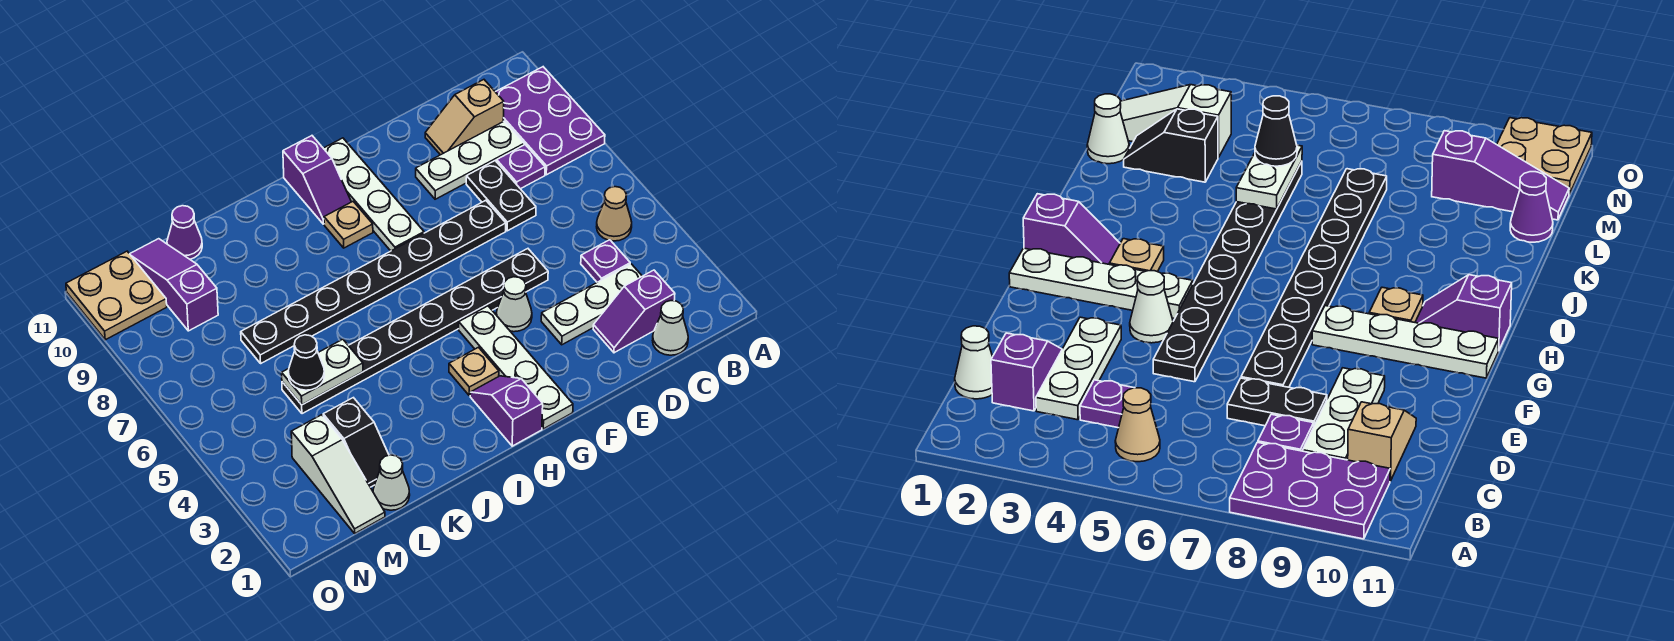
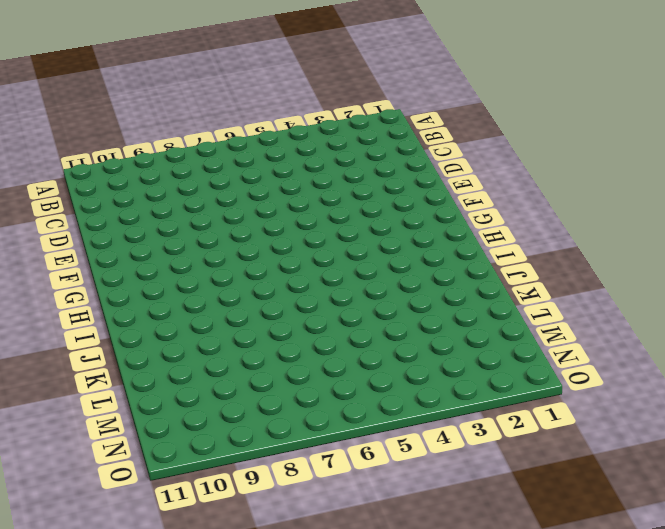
none -> purple 2x3 plate [496,67,605,175]
none -> tan 1x1 cone [597,187,632,241]
none -> white 1x1 cone [653,301,688,355]

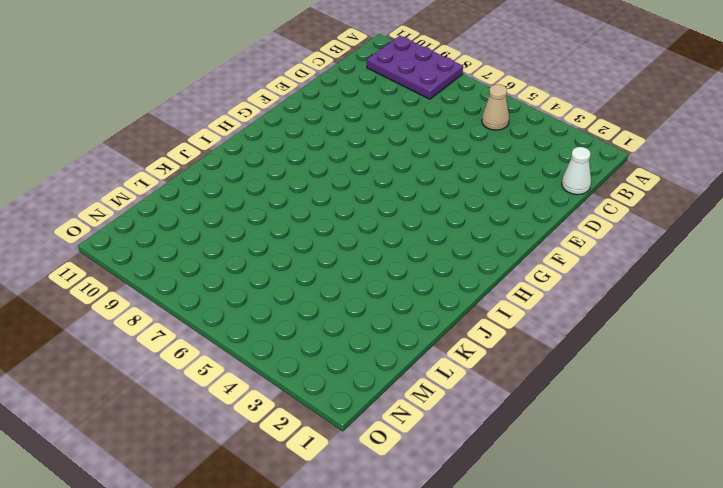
none -> purple 1x2 slope [593,270,675,353]
none -> white 1x3 plate [541,264,642,345]
none -> purple 1x1 plate [581,240,630,282]

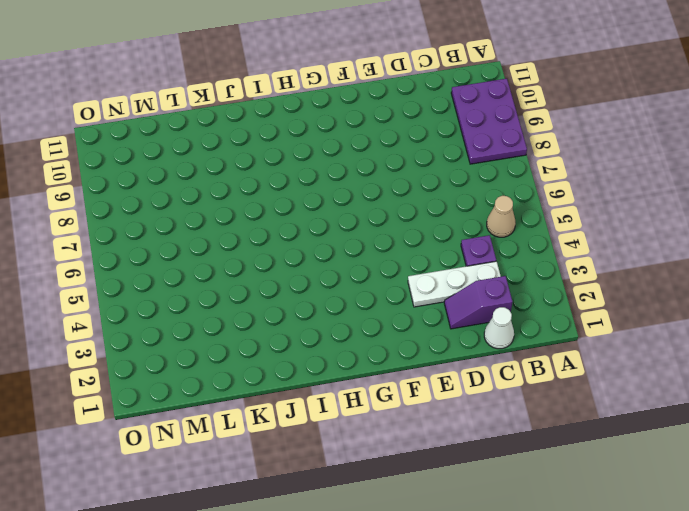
none -> purple 1x1 plate [497,145,545,189]
none -> white 1x3 plate [416,121,524,199]
none -> tan 1x2 slope [425,80,504,155]

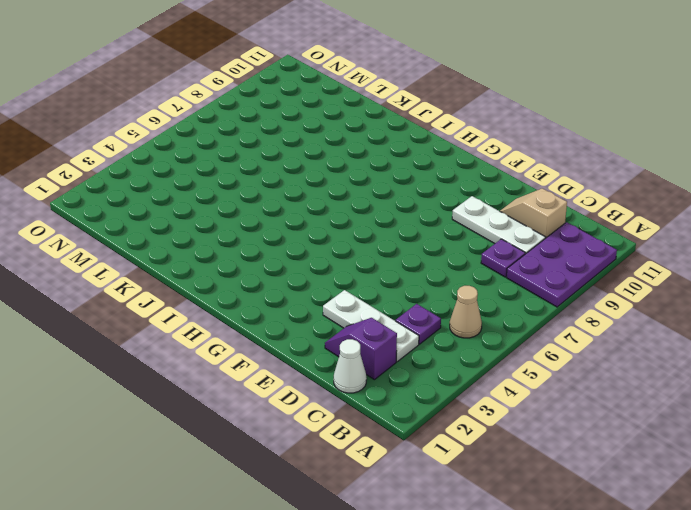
none -> black 1x2 plate [466,161,536,231]
none -> black 1x8 plate [282,249,548,414]
none -> black 1x8 plate [241,200,506,363]

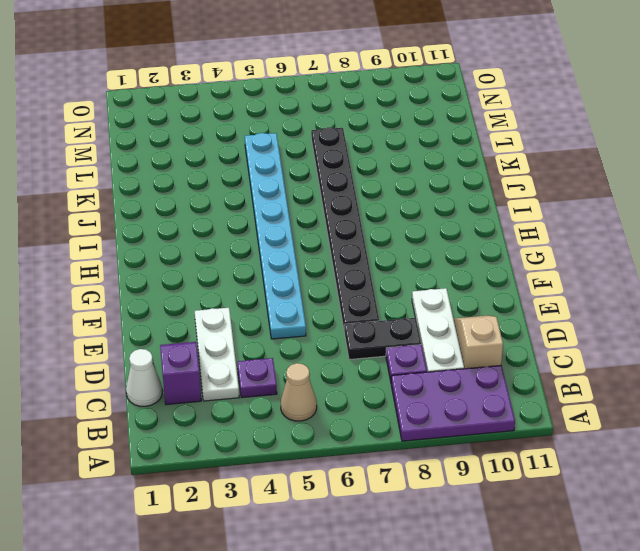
cyan 1x8 plate [245,133,306,339] -> black 1x8 plate [282,249,548,414]
none -> white 1x1 cone [496,277,532,332]
none -> white 1x4 plate [459,306,573,429]
none -> white 1x4 plate [323,138,424,251]

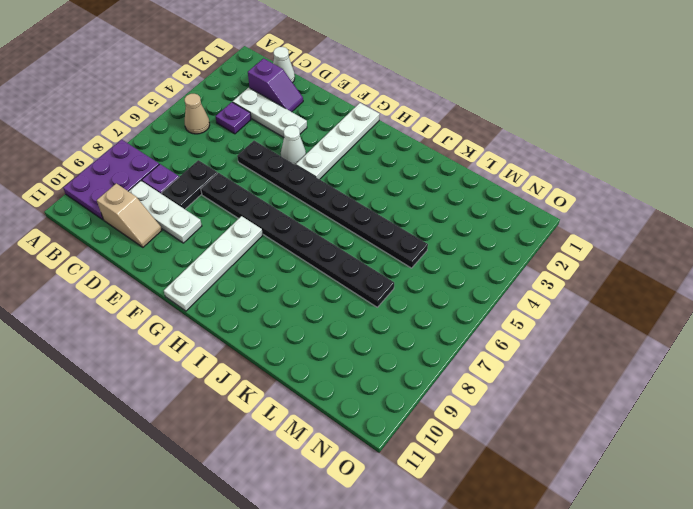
none -> purple 1x2 slope [470,376,543,446]
none -> tan 1x1 plate [449,347,499,396]
none -> tan 1x1 plate [324,202,373,248]

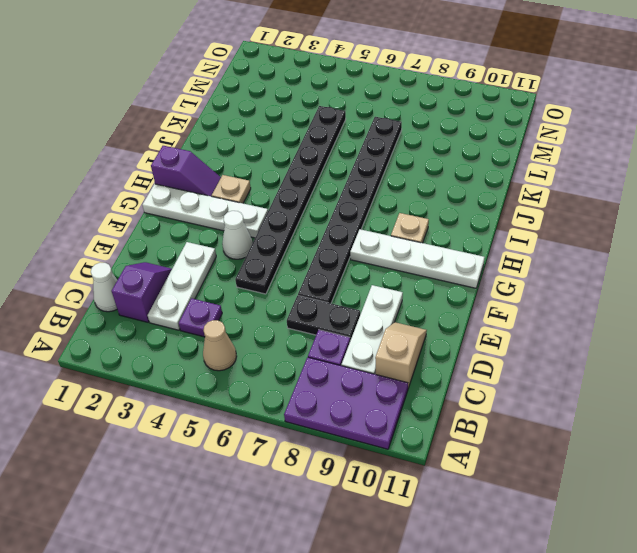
none -> purple 1x2 slope [283,136,351,224]
none -> white 1x1 cone [373,455,410,510]
none -> black 1x2 slope [323,398,389,487]

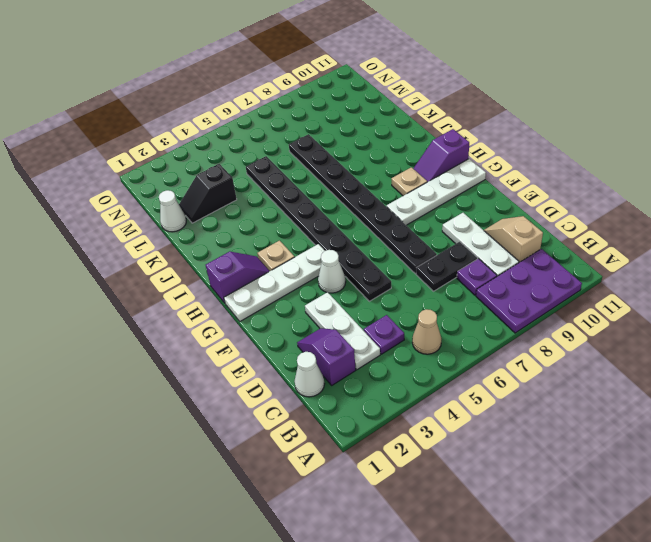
none -> purple 1x1 cone [167,206,202,259]
none -> white 1x3 slope [291,415,385,533]
none -> purple 1x3 slope [130,239,218,331]

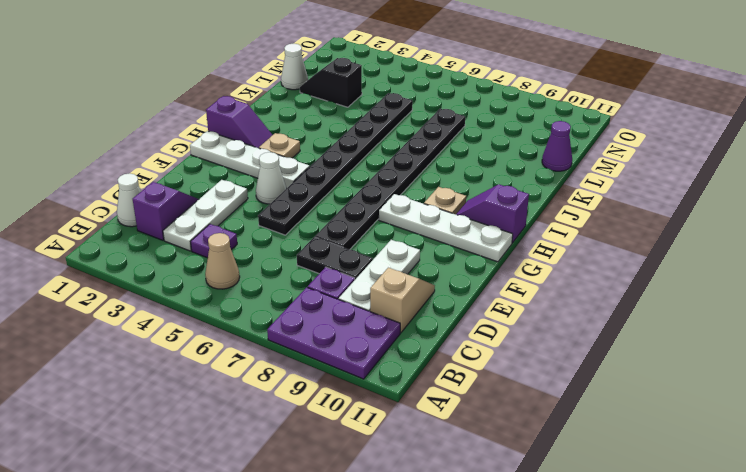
none -> white 1x3 slope [291,415,385,533]
none -> purple 1x3 slope [130,239,218,331]
none -> tan 2x2 plate [66,251,167,340]

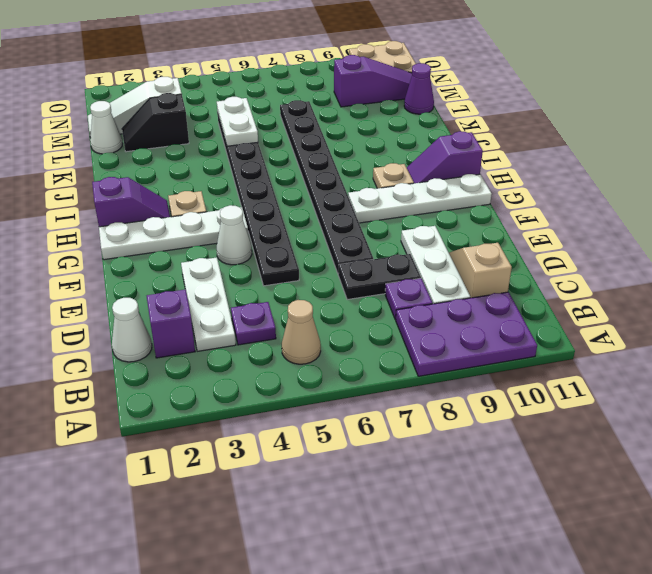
none -> black 1x1 cone [288,335,325,390]

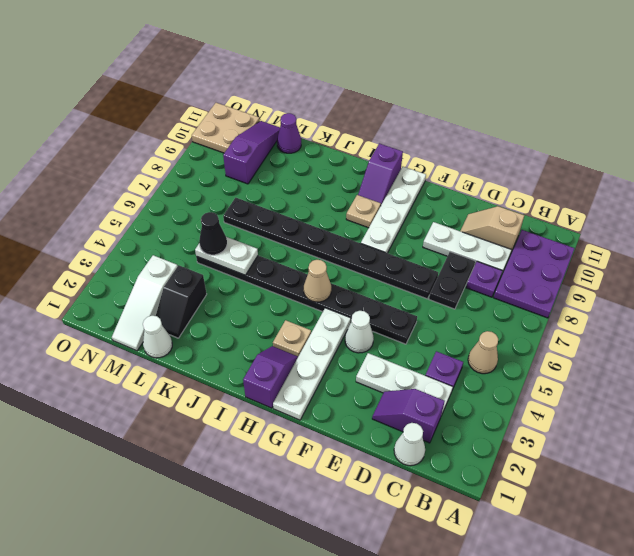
tan 1x1 cone [304,260,331,302] -> none

